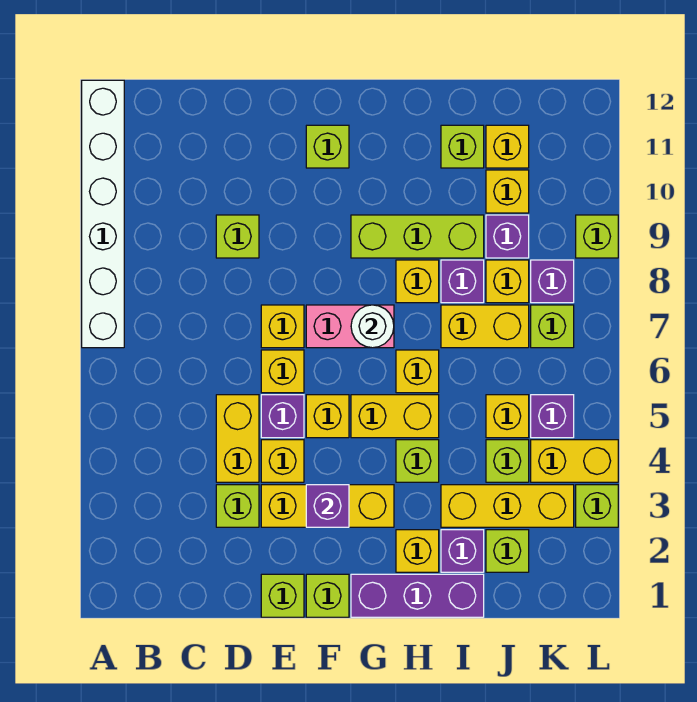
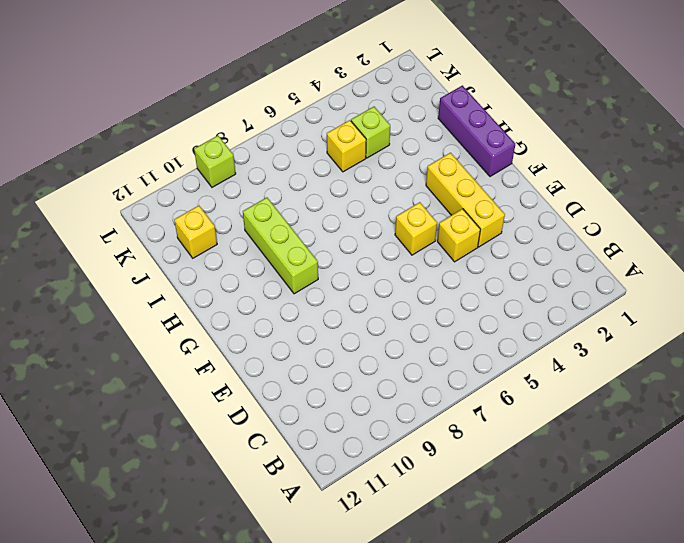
none -> white 1x6 brick [82,80,124,348]
none -> lime 1x1 brick [216,485,259,527]
none -> yellow 1x2 brick [216,395,259,482]
none -> lime 1x1 brick [216,215,259,258]

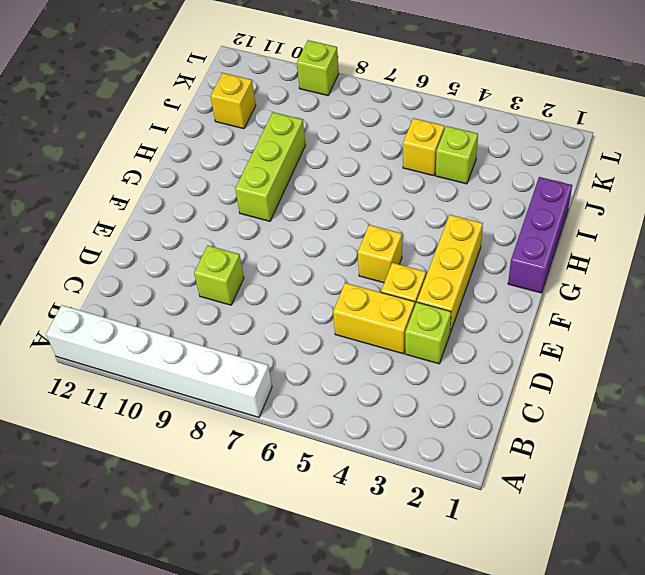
none -> lime 1x1 brick [261,574,304,617]
none -> purple 1x1 brick [261,395,304,438]
none -> yellow 1x1 brick [261,350,304,393]
none -> yellow 1x1 brick [261,305,304,348]

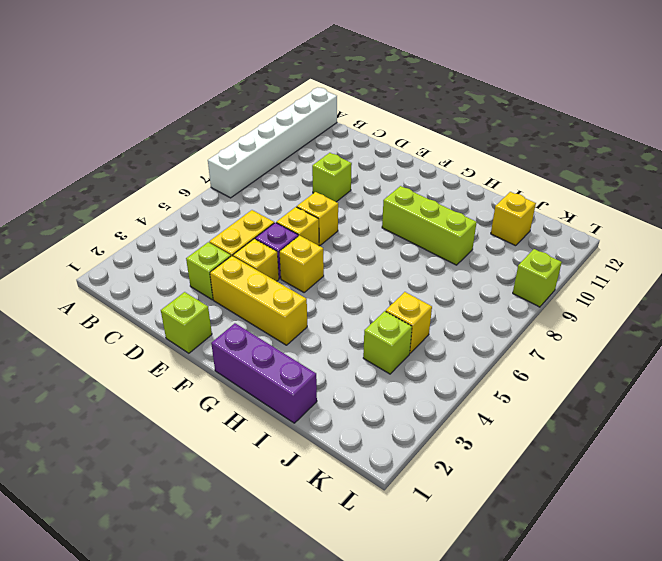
none -> lime 1x1 brick [306,574,349,617]
none -> pink 1x2 brick [306,305,394,348]
none -> lime 1x1 brick [306,125,349,168]
none -> yellow 1x2 brick [351,395,439,438]

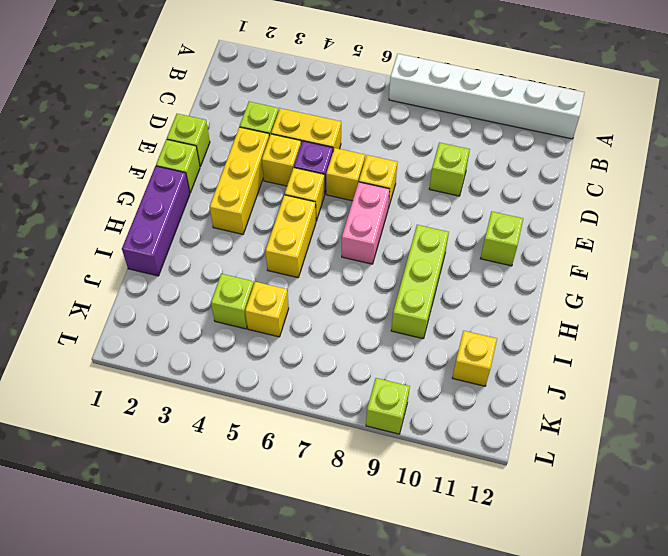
none -> yellow 1x1 brick [396,530,439,572]
none -> lime 1x1 brick [396,440,439,482]
none -> yellow 1x1 brick [396,350,439,393]
none -> yellow 1x1 brick [396,260,439,303]

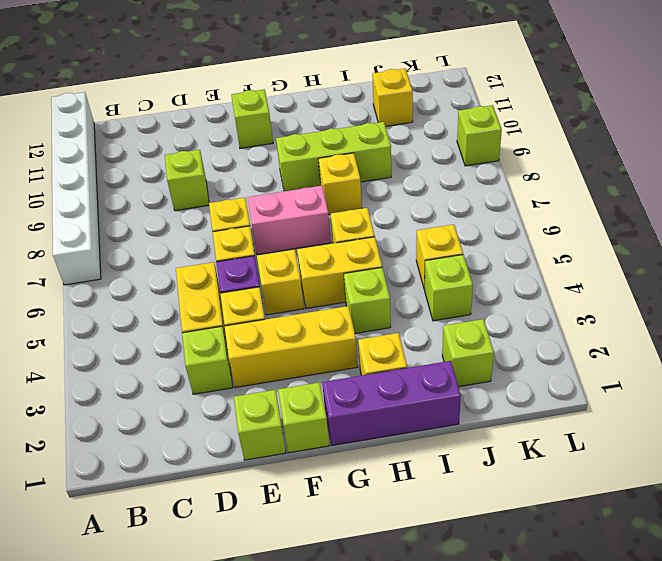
none -> purple 1x1 brick [441,530,484,572]
none -> yellow 1x3 brick [441,485,574,527]
none -> yellow 1x2 brick [441,305,529,348]
none -> purple 1x1 brick [441,260,484,303]

